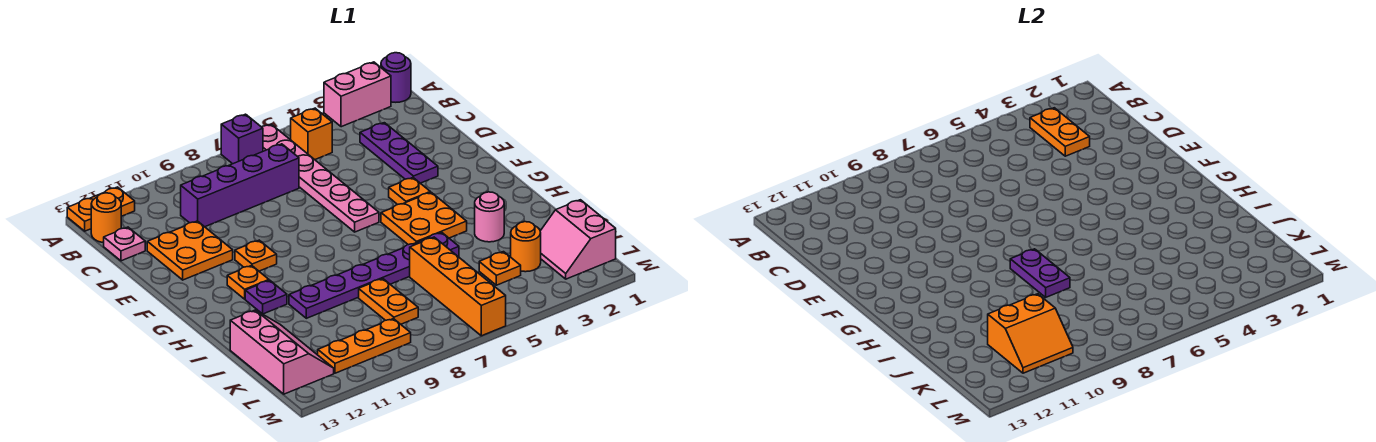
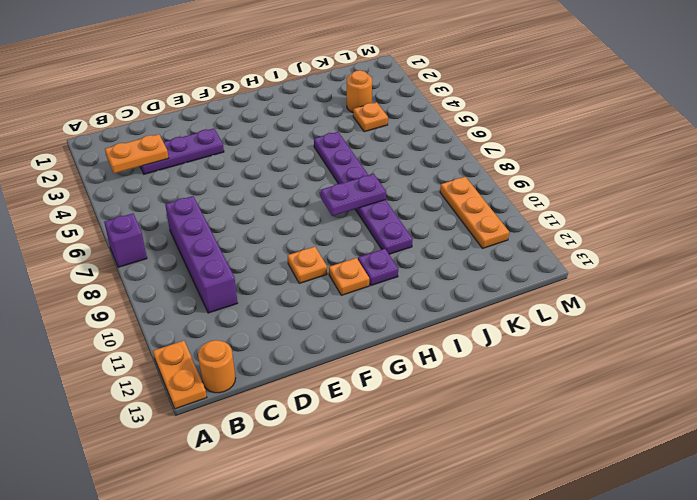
none -> purple 1x1 round brick [381,53,411,102]
none -> pink 1x2 brick [324,62,391,127]
none -> pink 1x6 plate [262,124,379,232]

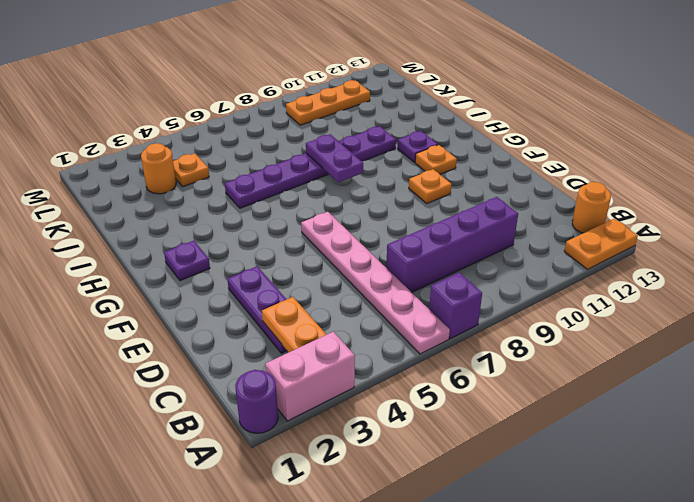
purple 1x1 plate [164,241,210,281] -> none
none -> orange 1x1 brick [291,108,332,160]
none -> pink 1x1 plate [104,227,145,261]
none -> orange 2x2 plate [147,221,233,280]

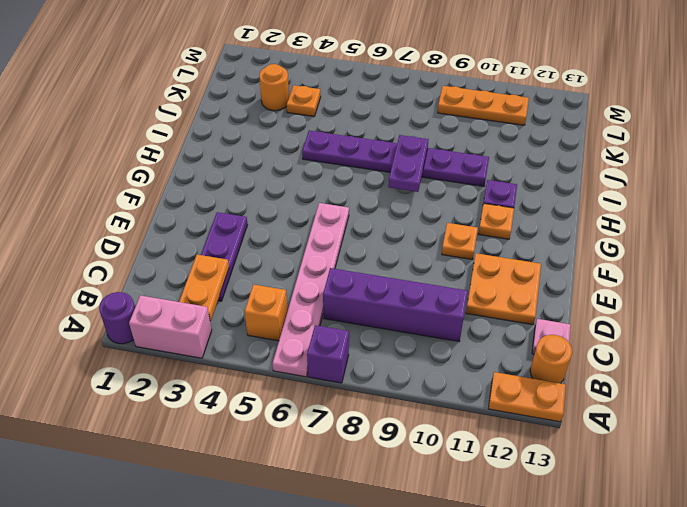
none -> orange 1x1 plate [389,178,430,205]
none -> orange 2x2 plate [381,192,467,245]
none -> pink 1x1 round brick [475,192,504,242]

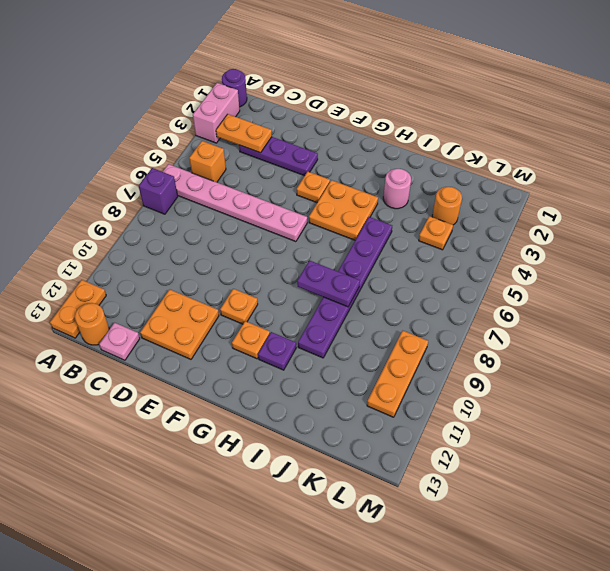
none -> purple 1x4 brick [181,144,299,227]
none -> orange 1x4 brick [410,237,506,336]
none -> orange 1x2 plate [359,279,418,324]

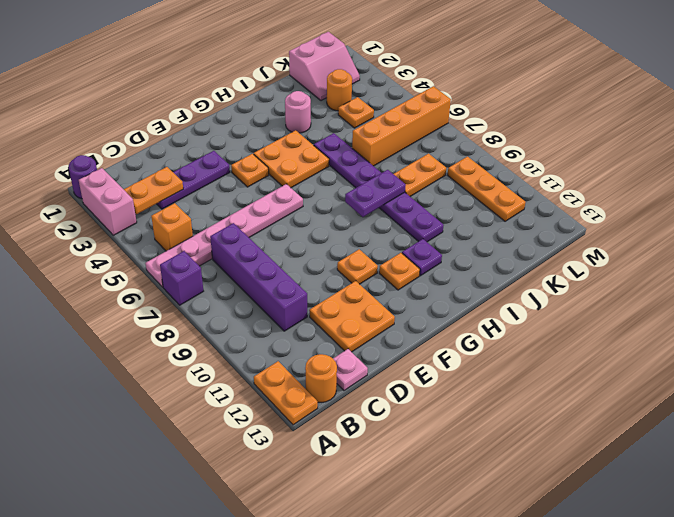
none -> pink 2x3 slope [230,310,334,394]
none -> orange 2x2 slope [988,294,1073,373]

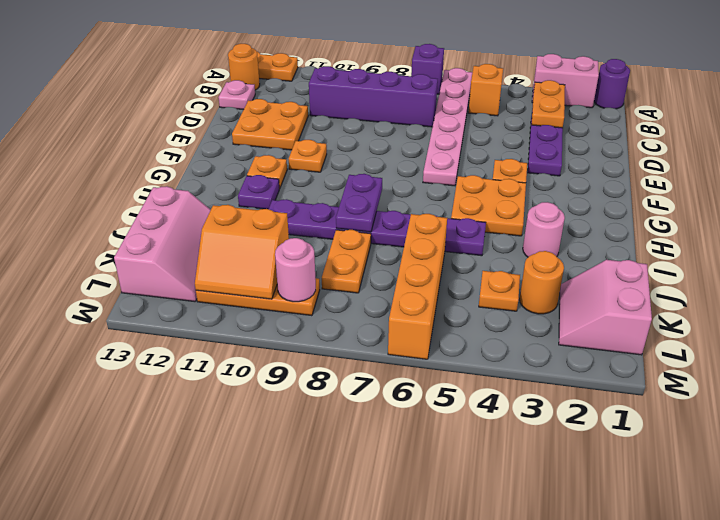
pink 1x1 round brick [275,238,316,302] -> none

